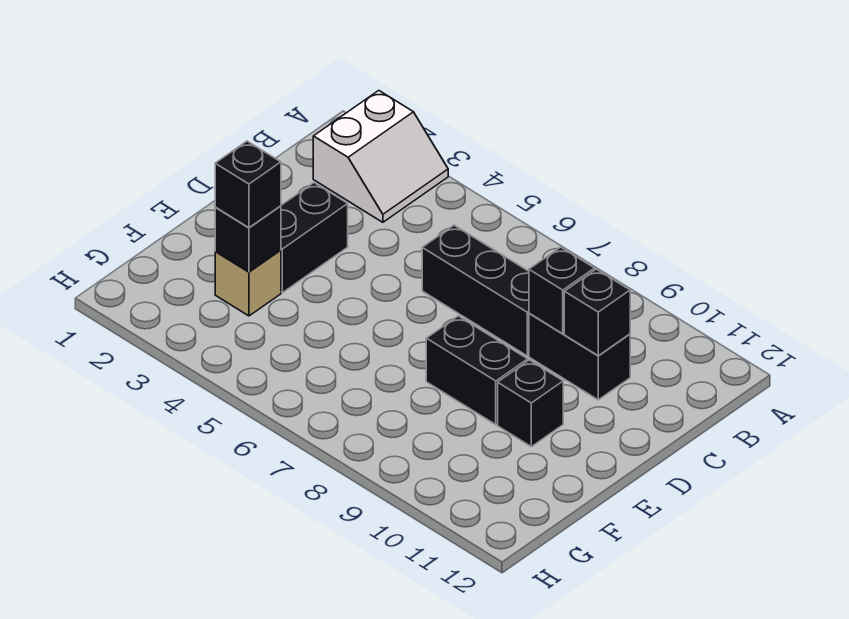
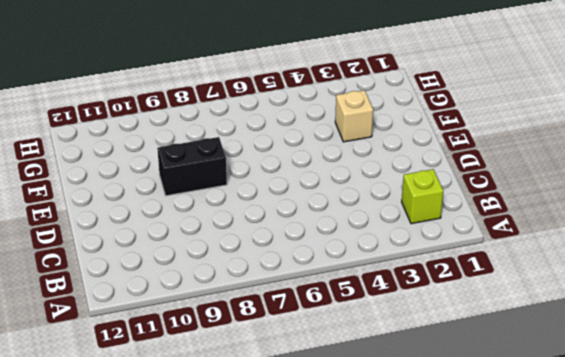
lime 1x1 brick [402,169,443,224] -> white 2x2 slope [313,91,448,222]
none -> black 1x3 brick [422,225,529,356]
none -> black 1x2 brick [529,313,630,400]

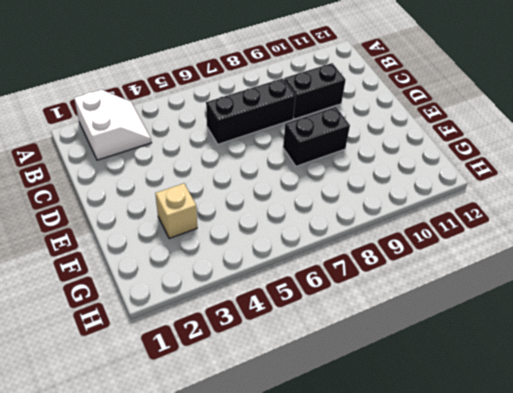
none -> black 1x2 brick [281,183,348,293]
none -> black 1x1 brick [498,360,563,447]

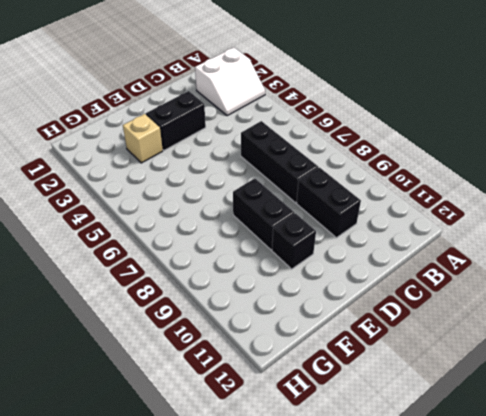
none -> black 1x1 brick [529,247,595,334]
none -> black 1x1 brick [564,269,630,356]

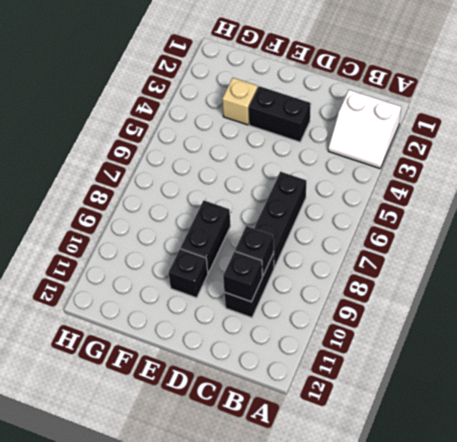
none -> black 1x1 brick [215,206,281,272]
none -> black 1x1 brick [215,141,281,228]

